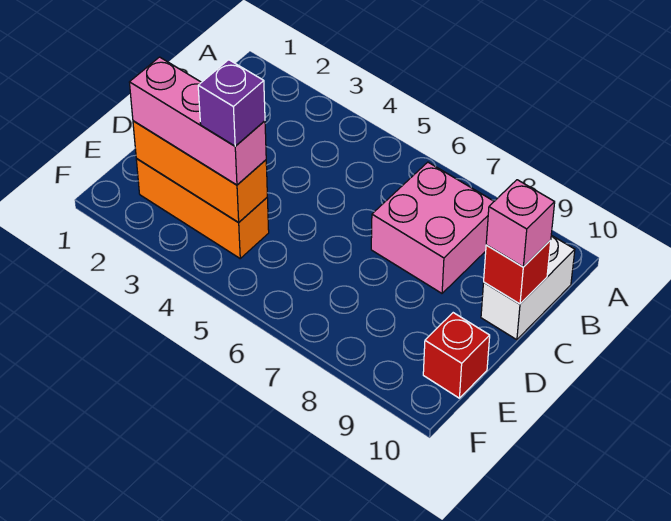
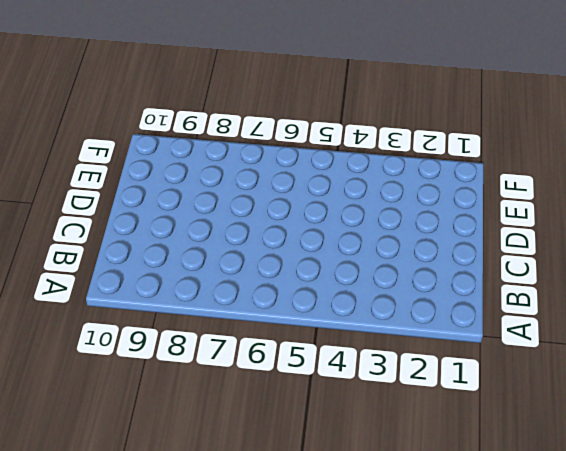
none -> pink 2x2 brick [371,162,494,293]
none -> white 1x2 brick [481,235,575,340]

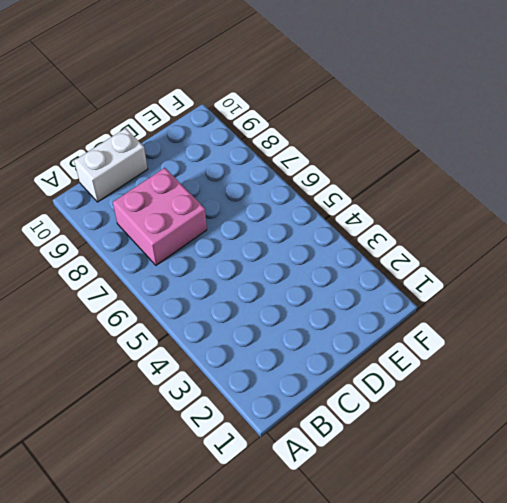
none -> orange 1x3 brick [136,158,269,258]
none -> red 1x1 brick [423,313,490,398]

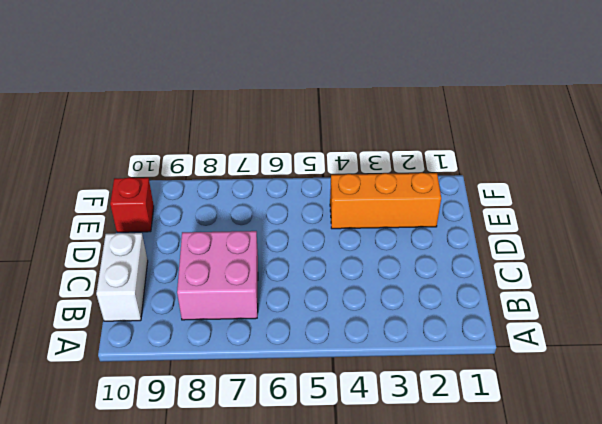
none -> red 1x1 brick [484,240,551,304]
none -> orange 1x3 brick [133,121,267,223]

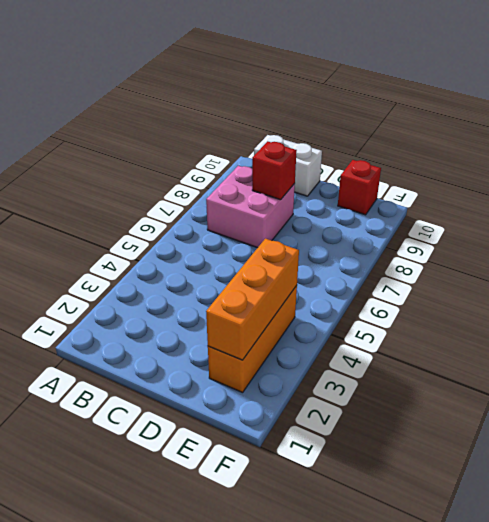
red 1x1 brick [252,141,297,200] -> red 1x1 brick moved to [484,240,551,304]
none -> pink 1x1 brick [486,180,555,267]
none -> pink 1x3 brick [129,57,266,185]

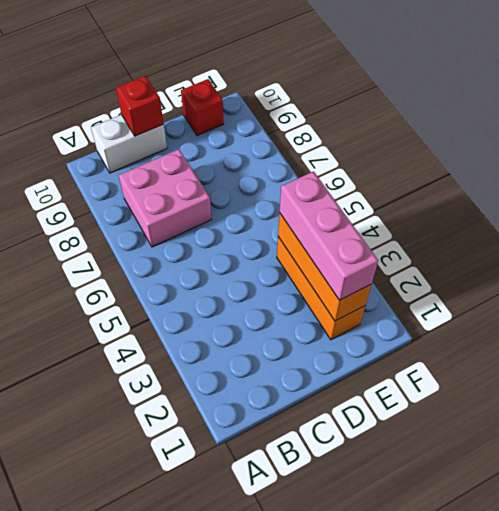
none -> pink 1x1 brick [486,180,555,267]
none -> purple 1x1 brick [198,60,265,146]

